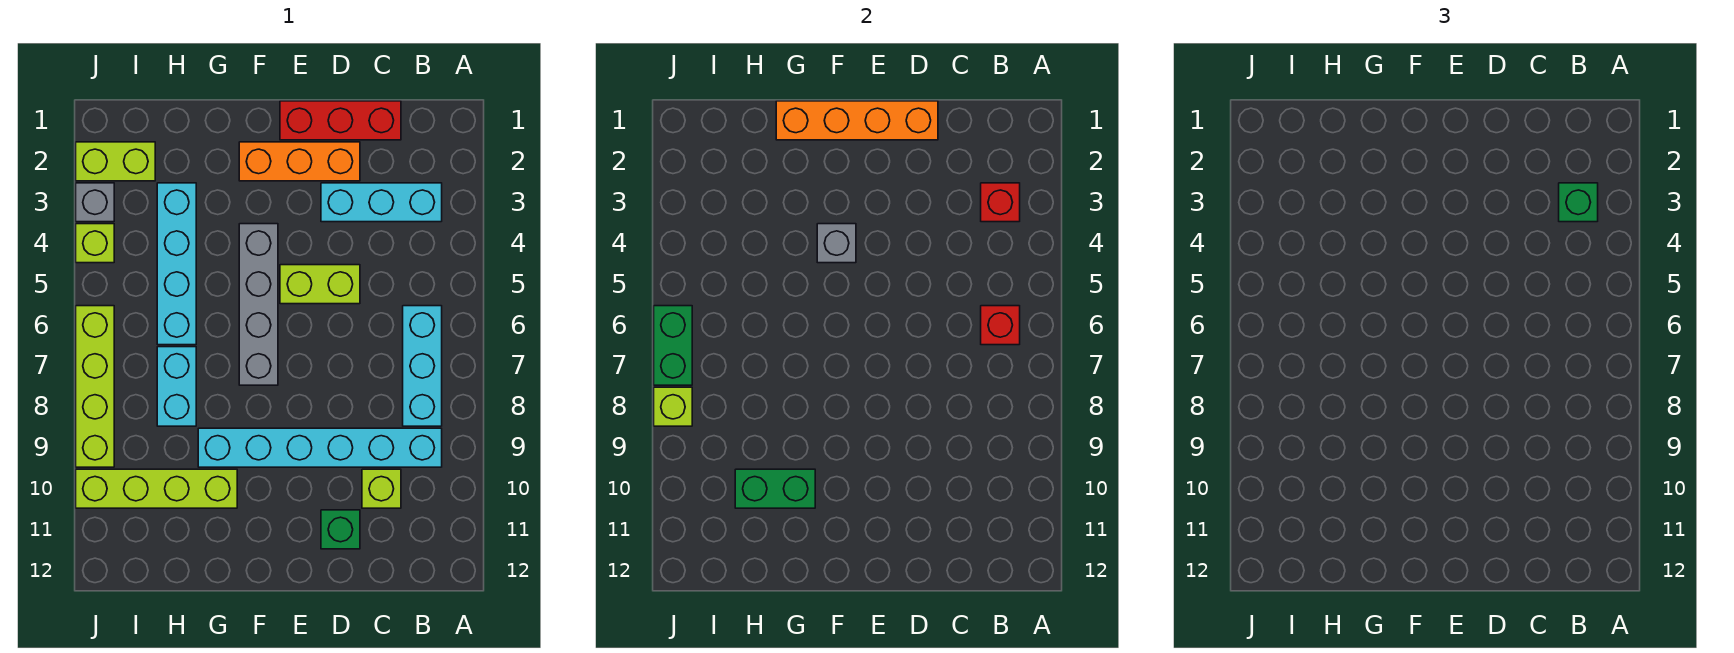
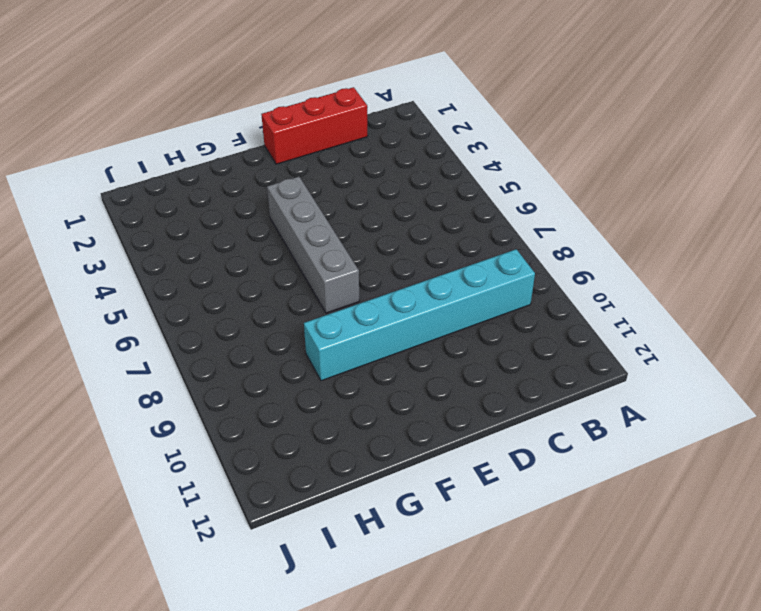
none -> cyan 1x3 brick [321,183,442,222]
none -> cyan 1x3 brick [403,306,442,426]
none -> lime 1x1 brick [362,469,401,508]

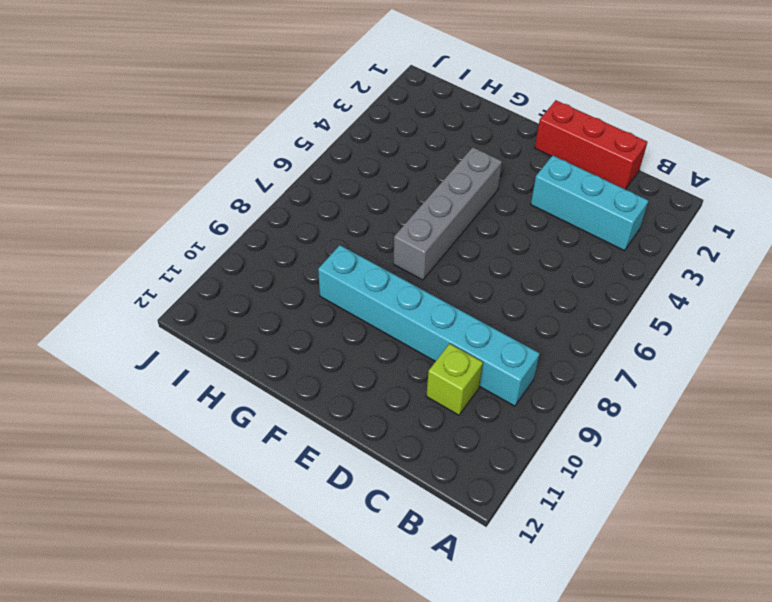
none -> cyan 1x3 brick [403,306,442,426]
none -> orange 1x3 brick [239,142,360,181]
none -> lime 1x2 brick [280,265,360,304]

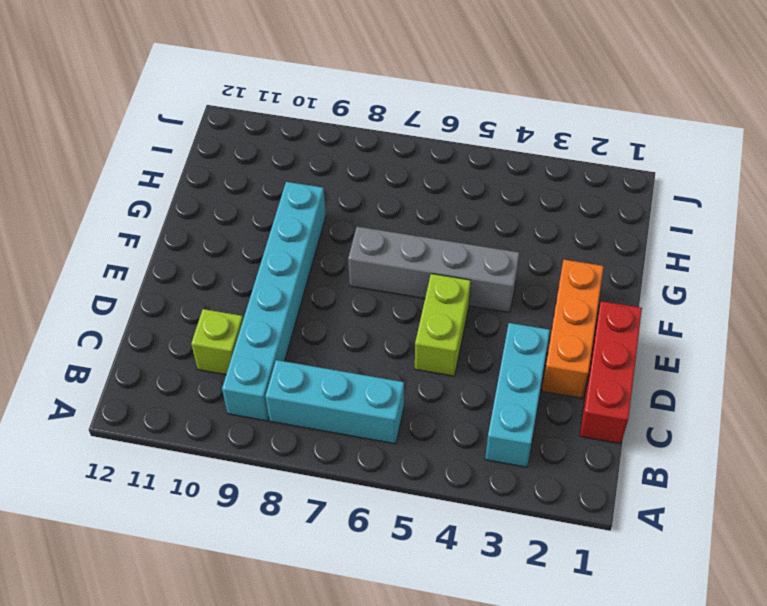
none -> green 1x1 brick [321,510,360,549]
none -> lime 1x4 brick [76,469,237,508]
none -> cyan 1x4 brick [157,183,196,345]

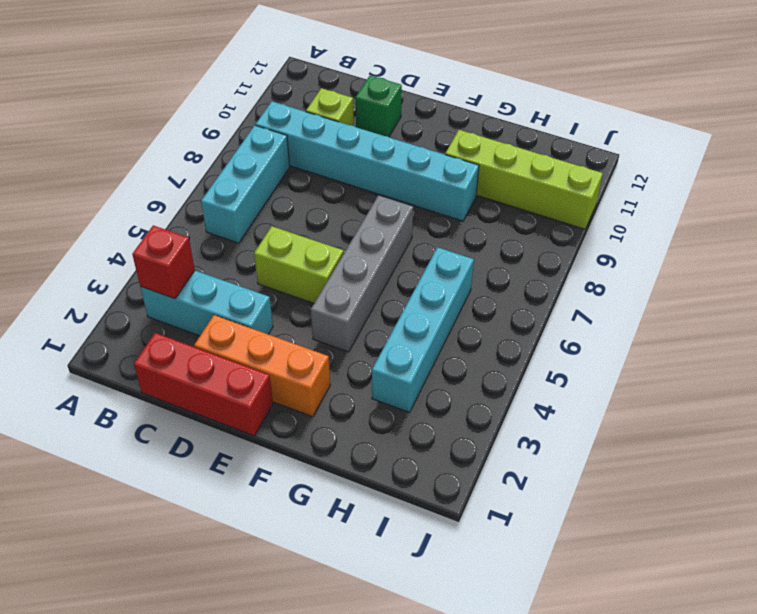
none -> cyan 1x2 brick [157,347,196,426]
none -> lime 1x2 brick [76,142,155,181]
none -> grey 1x1 brick [76,183,114,222]

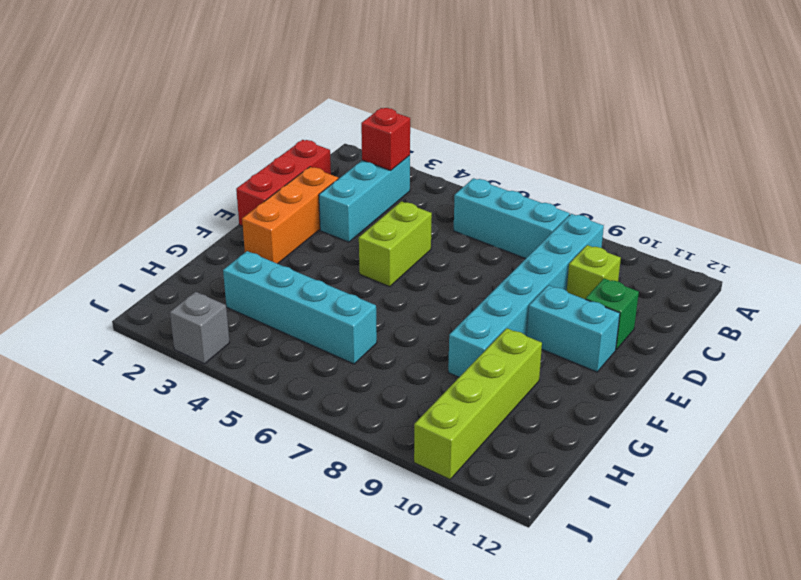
cyan 1x2 brick [527,285,620,372] -> cyan 1x2 brick moved to [157,347,196,426]
none -> grey 1x4 brick [239,224,278,385]
none -> lime 1x2 brick [76,142,155,181]
none -> lime 1x1 brick [76,224,114,263]

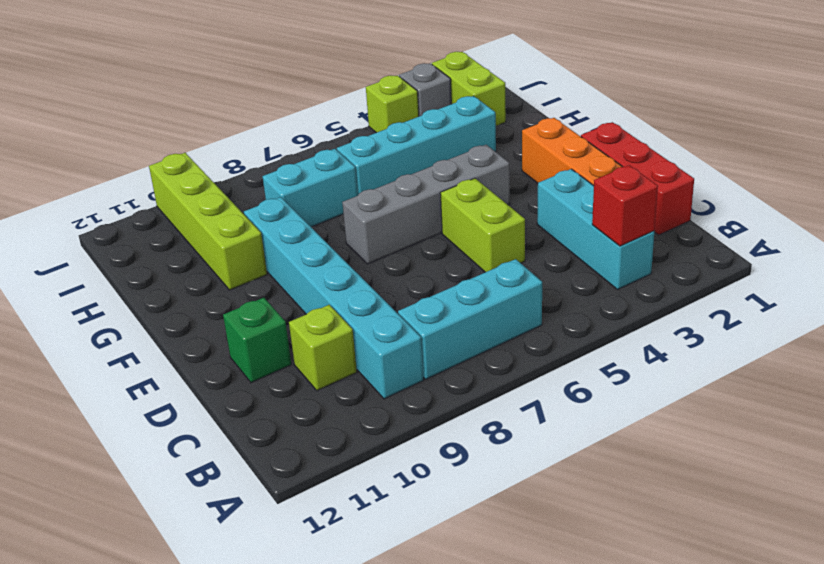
none -> lime 1x4 brick [76,306,114,467]
none -> red 1x1 brick [981,306,1020,345]
none -> orange 1x4 brick [776,101,938,140]

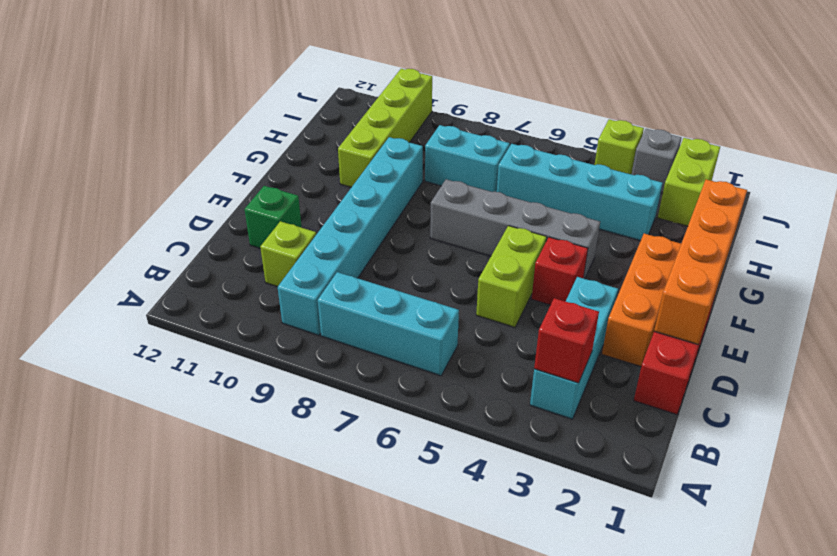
red 1x1 brick [532,237,588,305] -> red 1x1 brick moved to [981,306,1020,345]
none -> lime 1x4 brick [76,306,114,467]
none -> grey 1x1 brick [817,224,856,263]
none -> green 1x2 brick [735,469,815,508]

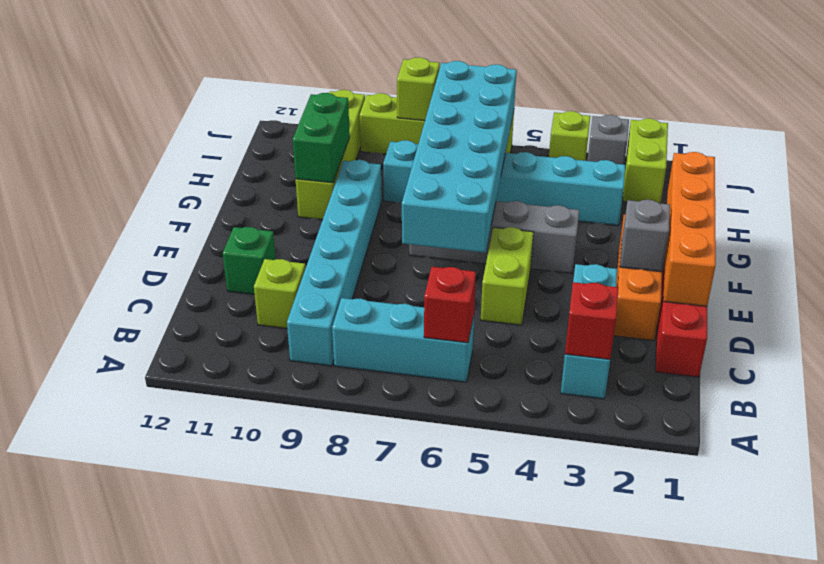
grey 1x1 brick [620,200,670,272] -> grey 1x1 brick moved to [817,224,856,263]
cyan 2x6 brick [402,61,517,253] -> green 1x2 brick [654,306,692,385]
none -> green 1x1 brick [1559,183,1598,222]

